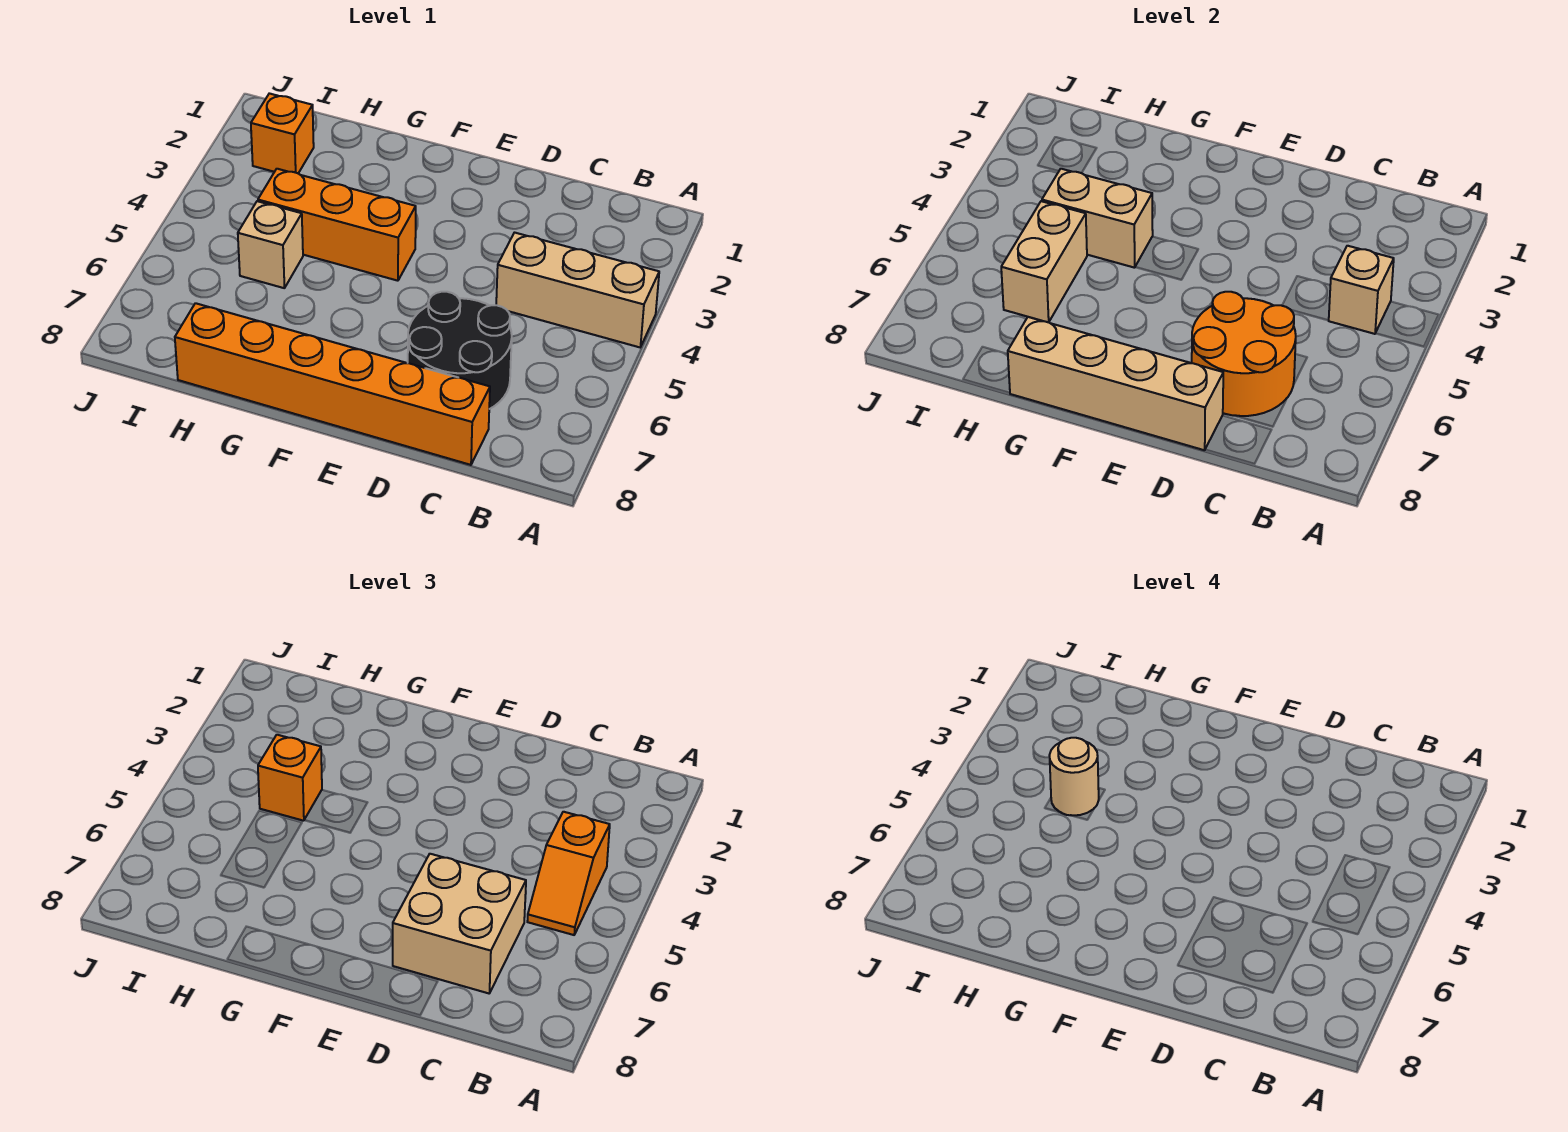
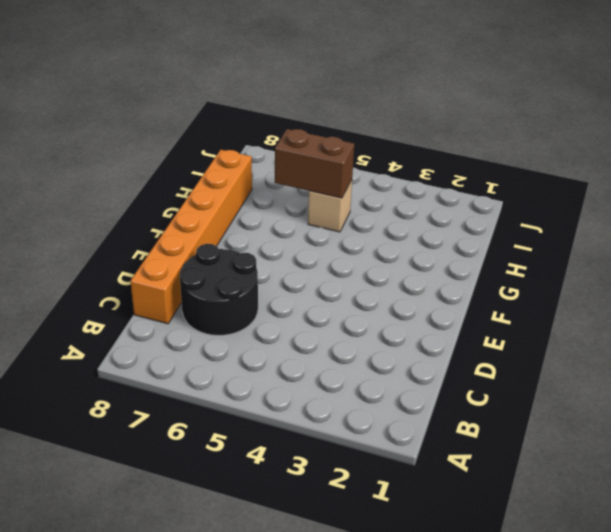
brown 1x2 brick [275,129,354,198] -> tan 1x2 brick [1001,201,1087,322]
none -> tan 1x3 brick [496,233,659,347]
none -> orange 1x3 brick [258,169,416,281]
none -> orange 1x1 brick [251,93,314,173]

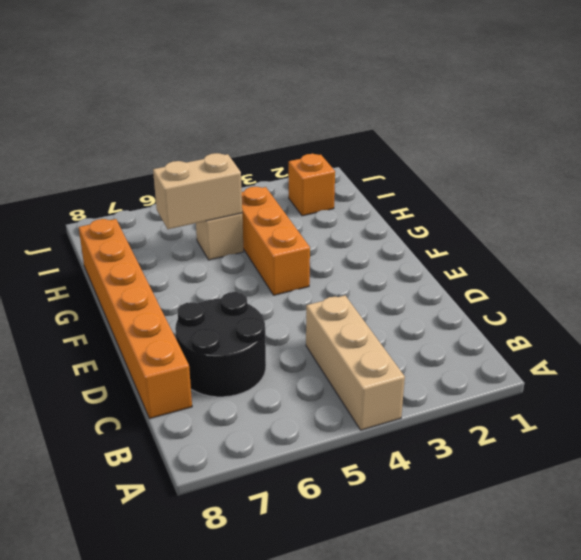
none -> tan 1x1 brick [1328,246,1394,334]
none -> orange 2x2 round brick [1192,292,1296,416]
none -> tan 1x4 brick [1008,317,1223,450]

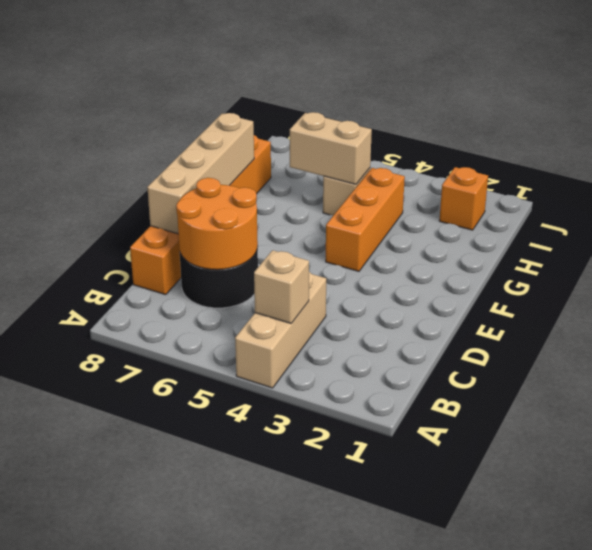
none -> tan 1x2 brick [1042,169,1153,268]
none -> orange 1x2 slope [527,812,610,935]
none -> tan 2x2 brick [393,854,526,993]

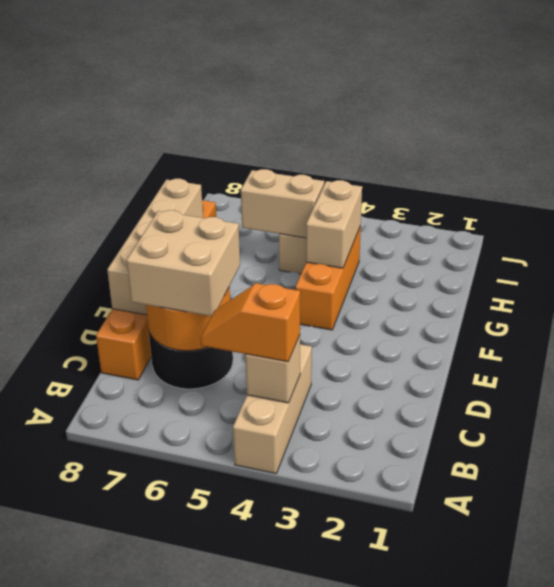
none -> orange 1x1 brick [251,93,314,173]
none -> orange 1x1 brick [258,735,322,821]
none -> tan 1x1 round brick [1049,738,1099,815]

